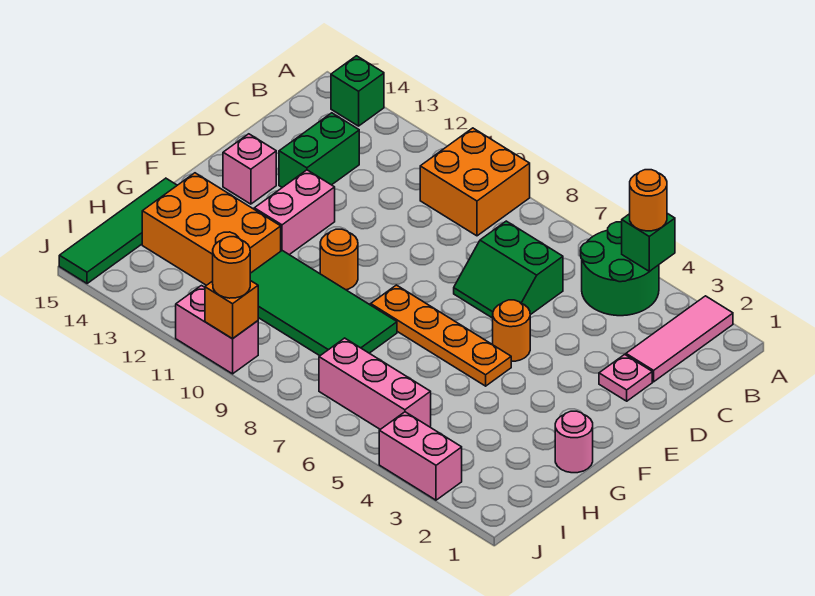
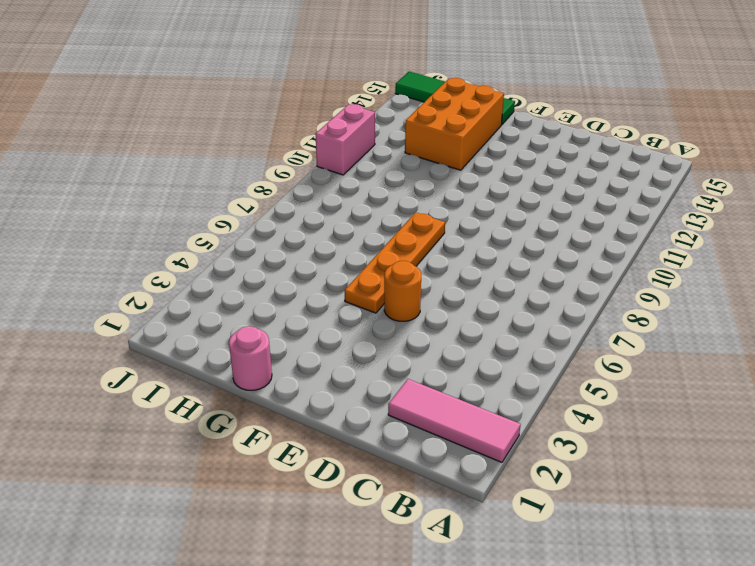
none -> green 2x2 round brick [581,222,659,316]
none -> orange 2x2 brick [420,128,530,236]
none -> green 1x1 brick [331,56,384,126]

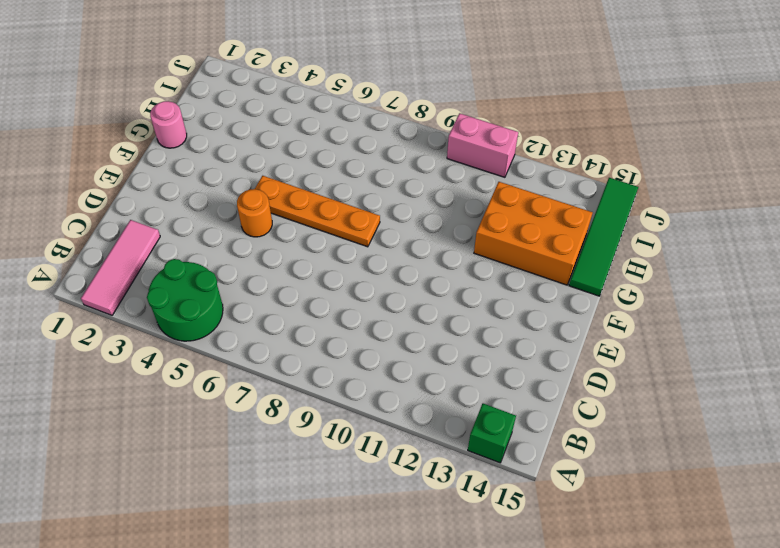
none -> orange 2x2 brick [420,128,530,236]
none -> green 2x2 slope [454,221,563,318]
none -> green 1x2 brick [279,113,359,187]

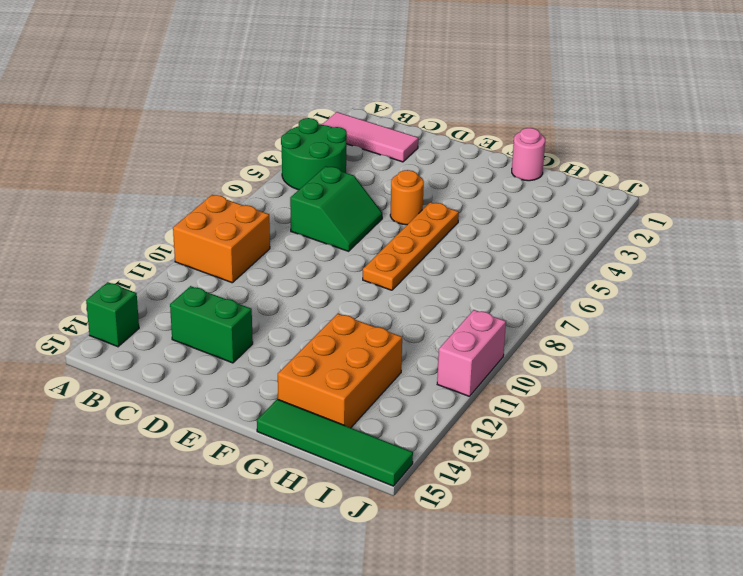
none -> pink 1x1 plate [599,354,652,401]
none -> pink 1x2 brick [254,170,335,255]
none -> pink 1x1 brick [223,134,276,204]

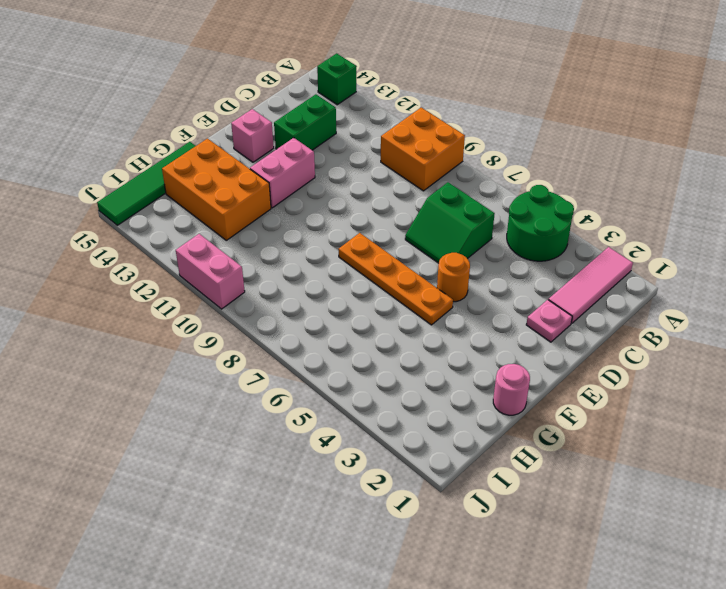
none -> orange 1x1 round brick [320,229,358,290]
none -> green 2x4 tile [250,251,397,356]
none -> pink 1x3 brick [319,338,431,429]

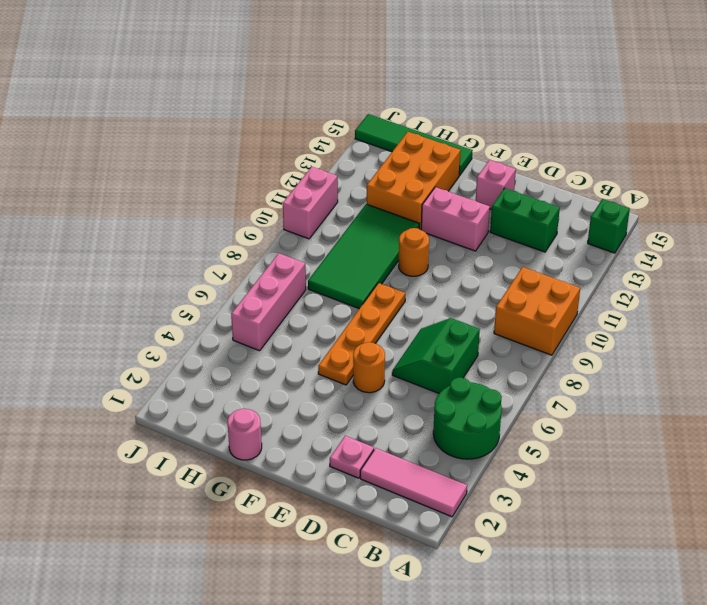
none -> pink 1x2 brick [379,412,462,500]
none -> green 1x1 brick [622,213,675,271]
none -> orange 1x1 brick [205,281,258,339]

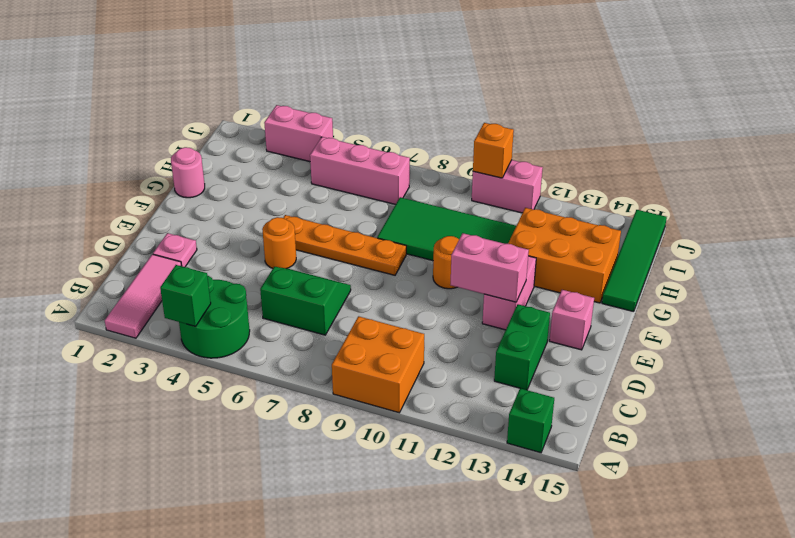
pink 1x2 brick [450,233,529,302] -> none
none -> orange 1x1 round brick [630,170,667,231]
none -> orange 1x1 round brick [213,237,250,298]

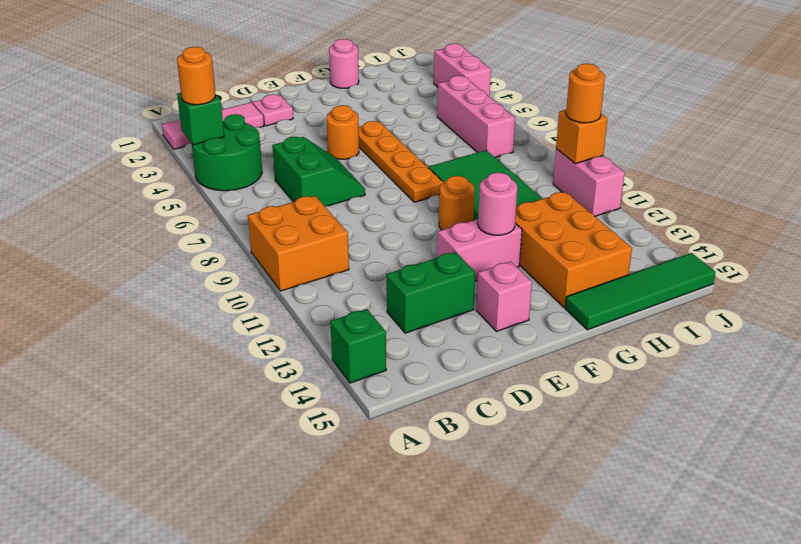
pink 1x1 round brick [478,173,517,235] -> none

